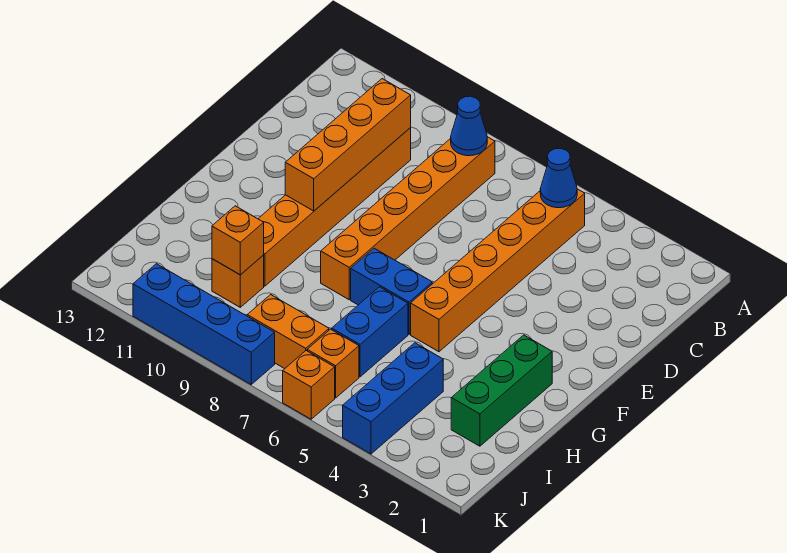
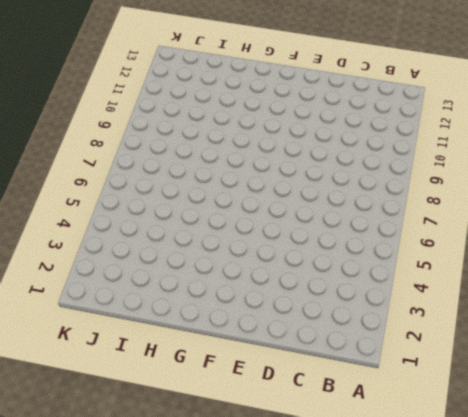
none -> orange 1x6 brick [411,189,585,352]
none -> orange 1x6 brick [321,137,495,300]
none -> orange 1x6 brick [258,128,411,286]

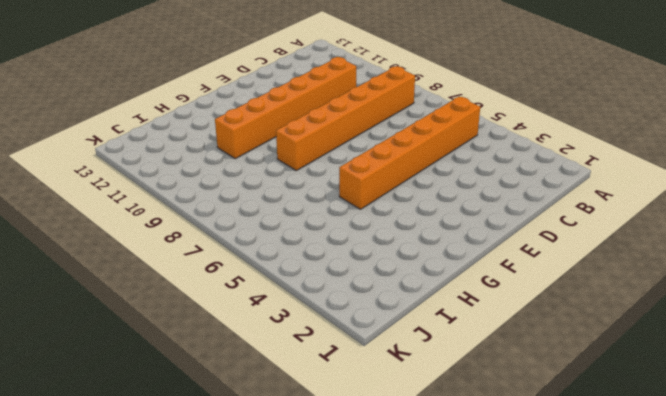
none -> green 1x3 brick [451,335,552,446]
none -> blue 1x2 brick [351,248,432,334]
none -> blue 1x2 brick [332,287,408,377]

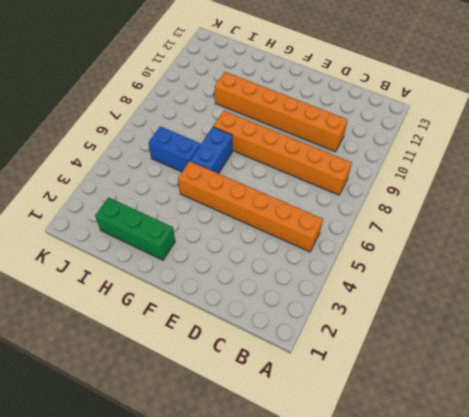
none -> blue 1x3 brick [343,343,443,454]
none -> orange 1x1 brick [212,255,264,307]
none -> orange 1x1 brick [307,329,359,398]

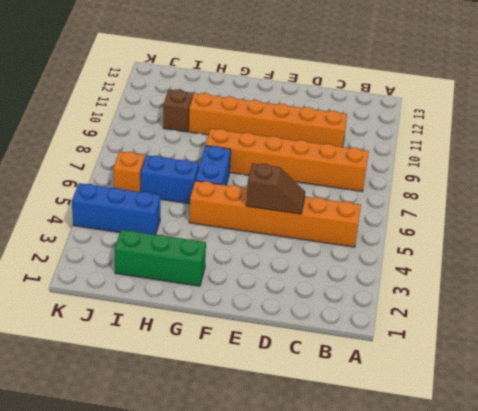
brown 1x2 slope [246,163,305,214] -> none
brown 1x1 brick [163,89,193,132] -> orange 1x1 brick [212,255,264,307]
none -> orange 1x2 brick [247,295,329,369]
none -> orange 1x1 brick [283,351,335,419]
none -> blue 1x4 brick [133,264,275,384]

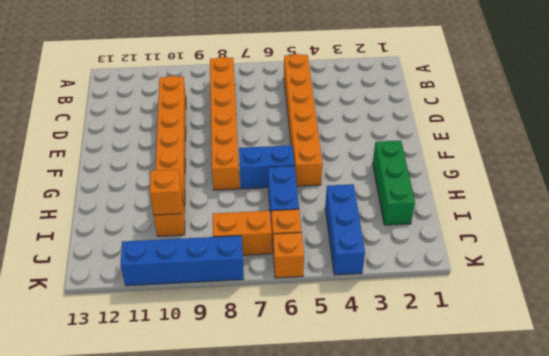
none -> blue 1x1 cone [540,148,577,208]
none -> blue 1x1 cone [451,96,487,156]
none -> orange 1x4 brick [285,79,411,211]

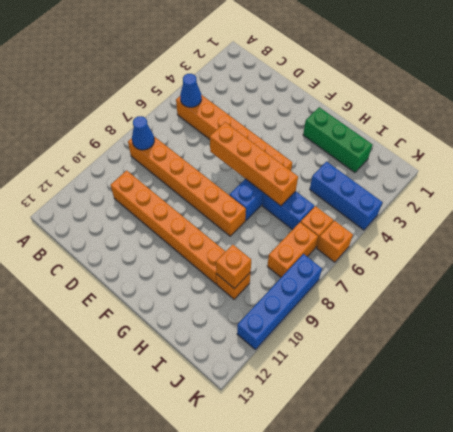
orange 1x4 brick [210,122,298,206] -> orange 1x4 brick moved to [285,79,411,211]

